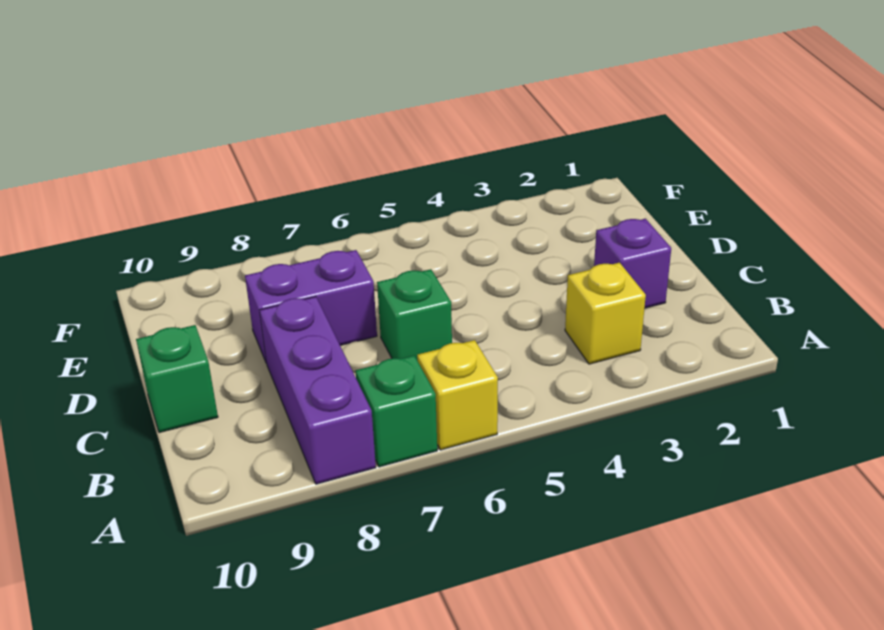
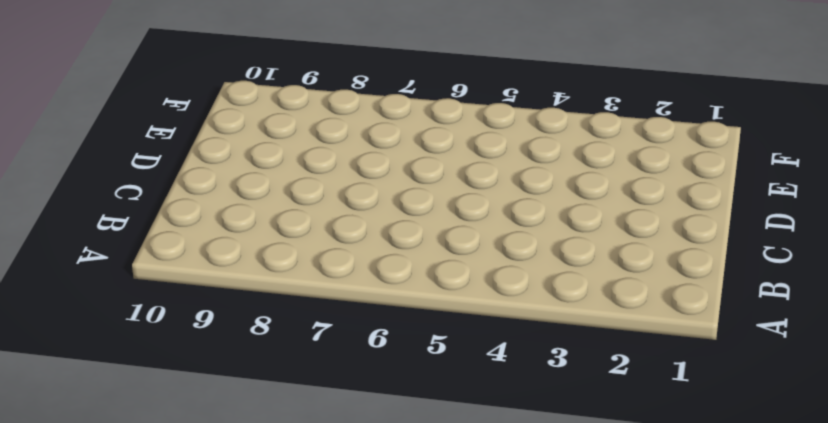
none -> yellow 1x1 brick [417,340,498,450]
none -> green 1x1 brick [356,356,437,467]

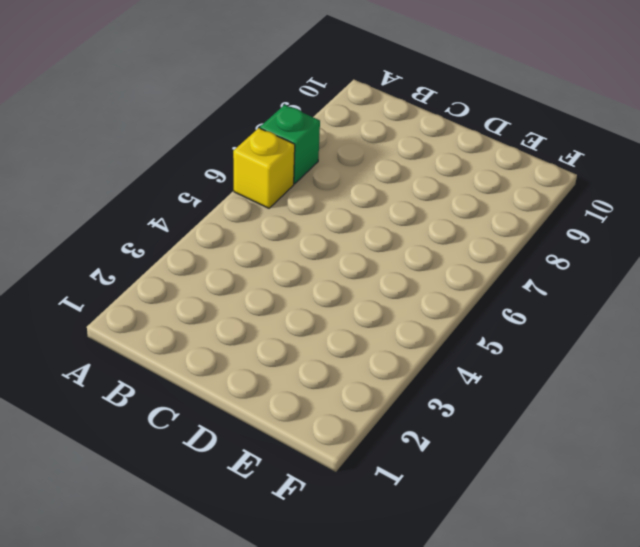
none -> purple 1x3 brick [260,297,376,484]
none -> yellow 1x1 brick [565,263,646,364]

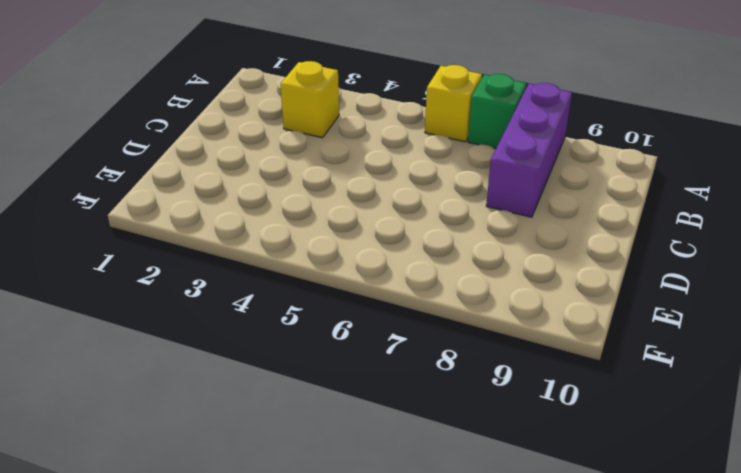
none -> purple 1x1 brick [594,219,671,308]
none -> green 1x1 brick [377,269,452,361]

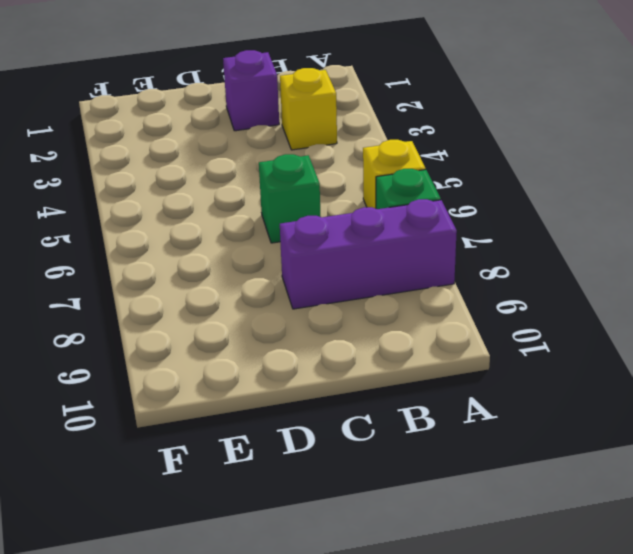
none -> green 1x1 brick [136,325,218,433]
none -> purple 1x2 brick [245,250,377,363]

